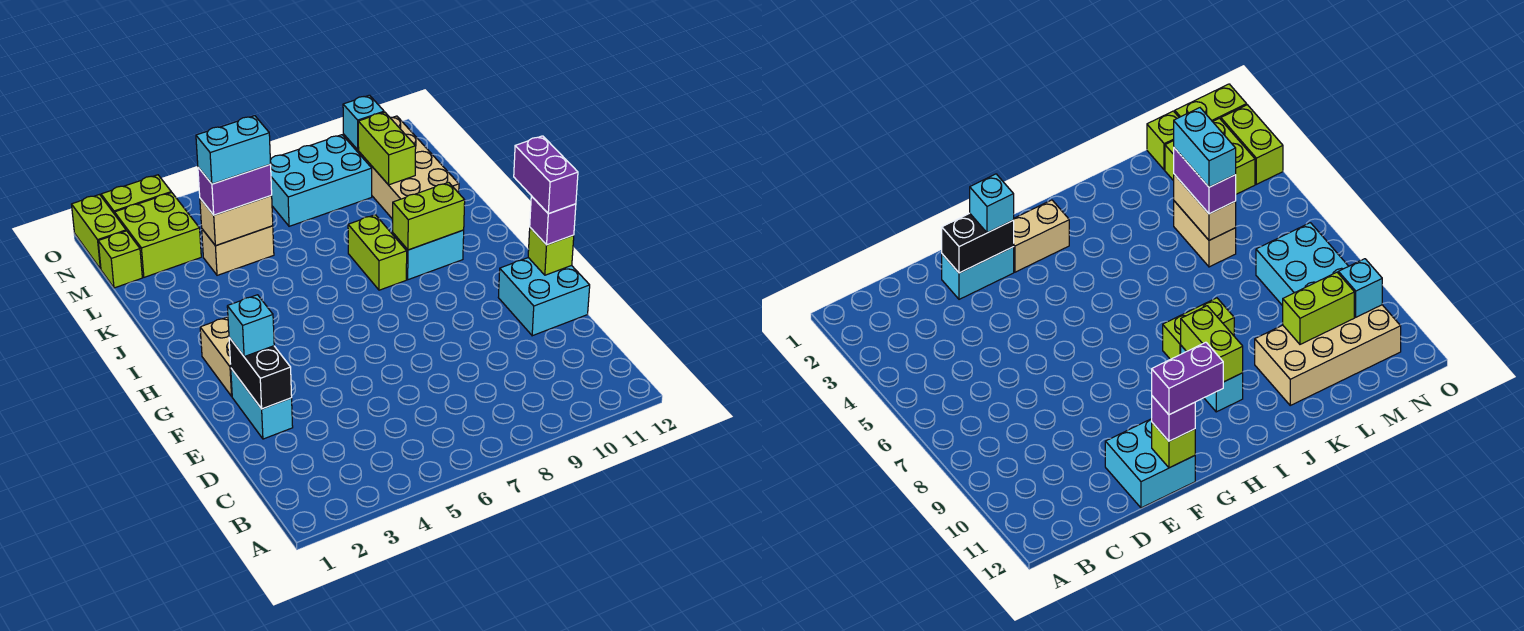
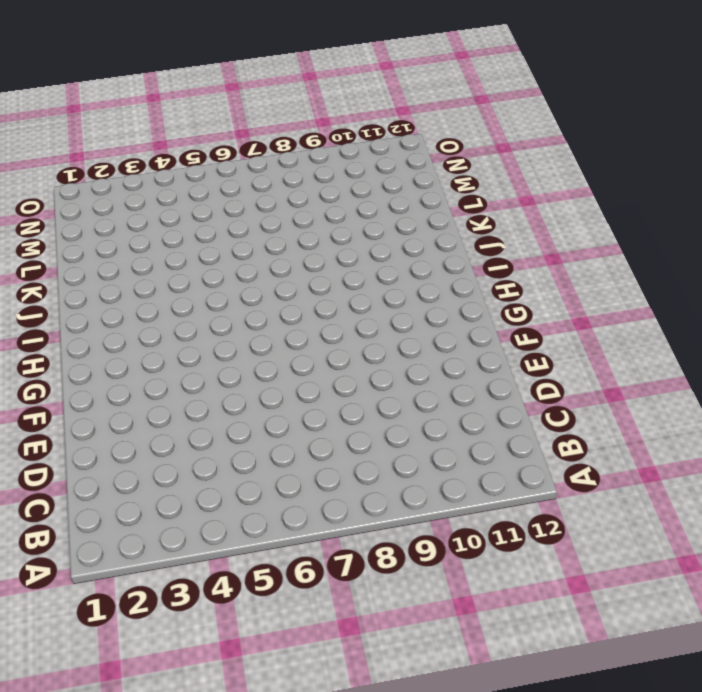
none -> cyan 1x2 brick [231,369,293,439]
none -> cyan 2x2 brick [498,258,590,336]
none -> tan 1x2 brick [200,317,232,396]

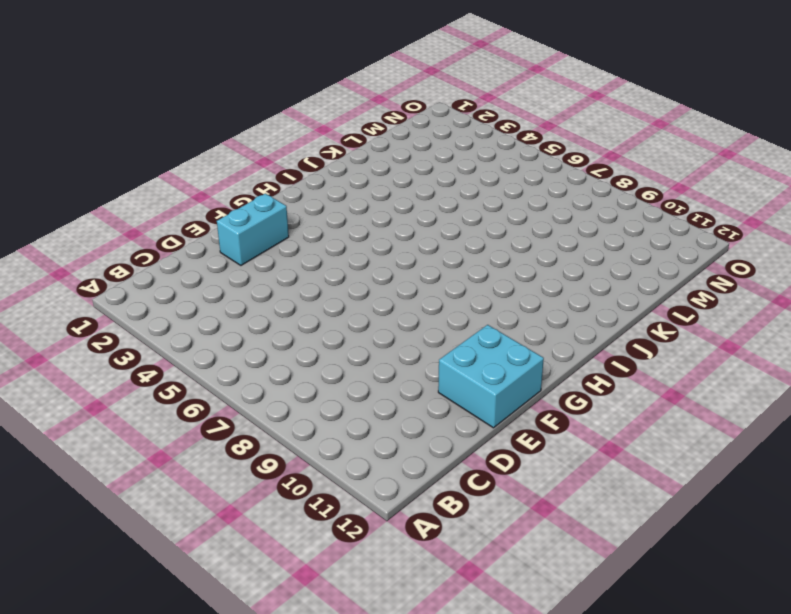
none -> tan 1x2 brick [200,317,232,396]
none -> lime 1x2 brick [348,215,407,290]
none -> cyan 1x2 brick [393,230,464,280]

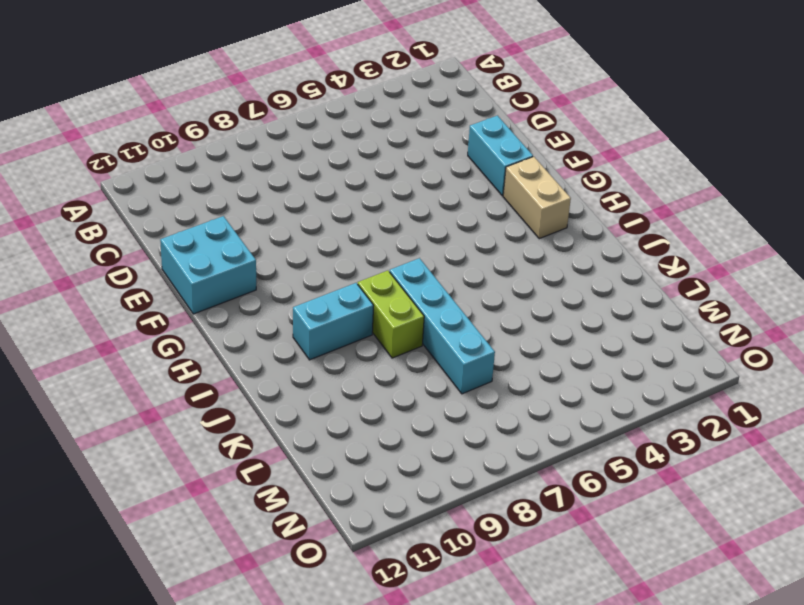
cyan 1x4 brick [390,258,495,394] -> none
none -> tan 2x4 brick [343,116,459,219]
none -> tan 1x2 brick [202,226,274,275]
none -> lime 1x1 brick [98,231,142,288]

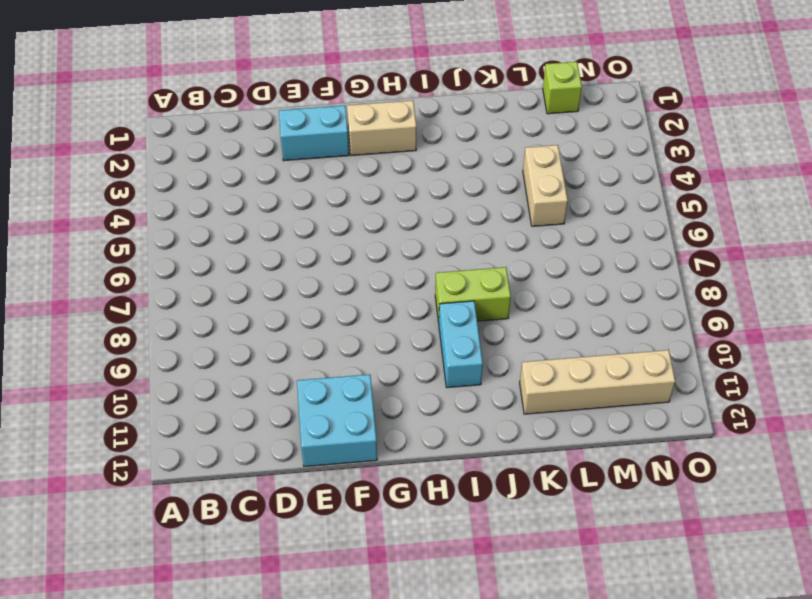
tan 1x4 brick [520,350,675,414] -> tan 2x4 brick [343,116,459,219]
none -> lime 2x2 brick [115,192,201,277]
none -> cyan 2x3 brick [270,135,372,226]
none -> lime 1x2 brick [72,195,126,269]

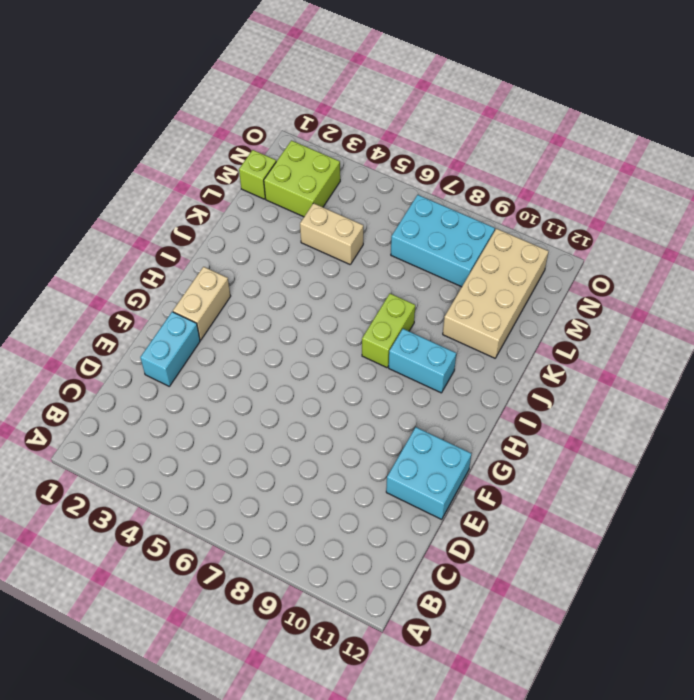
none -> lime 1x2 brick [72,195,126,269]
none -> lime 1x2 brick [101,175,171,214]
none -> black 1x2 brick [229,337,292,409]

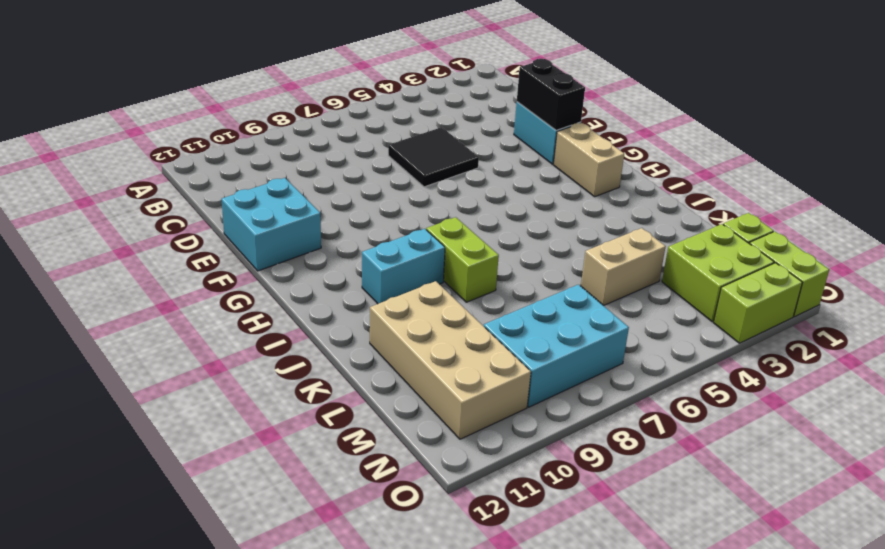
black 2x2 tile [388,127,479,187] -> none
none -> lime 1x1 brick [528,228,574,275]
none -> lime 1x2 brick [393,182,465,250]
none -> tan 1x2 brick [200,196,273,246]

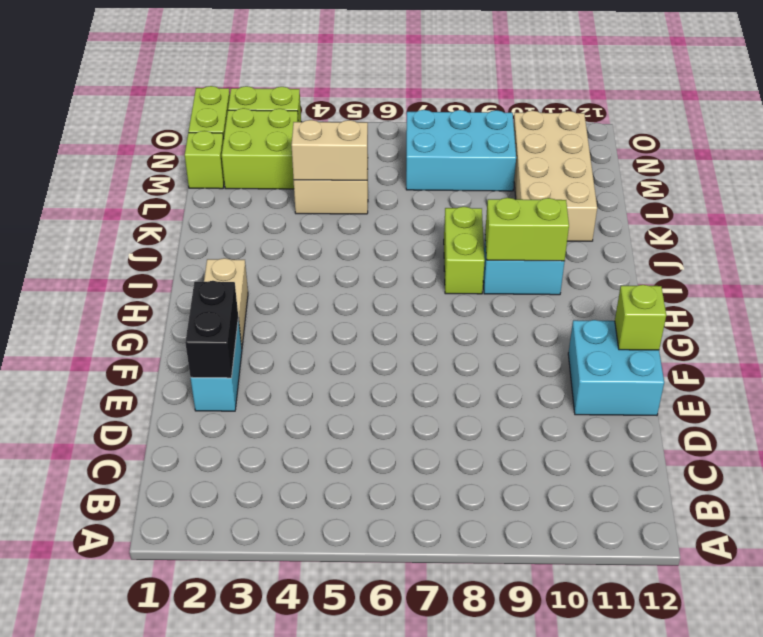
none -> lime 1x2 brick [358,112,416,185]
none -> cyan 1x1 brick [343,95,384,150]
none -> cyan 1x1 brick [227,295,274,357]

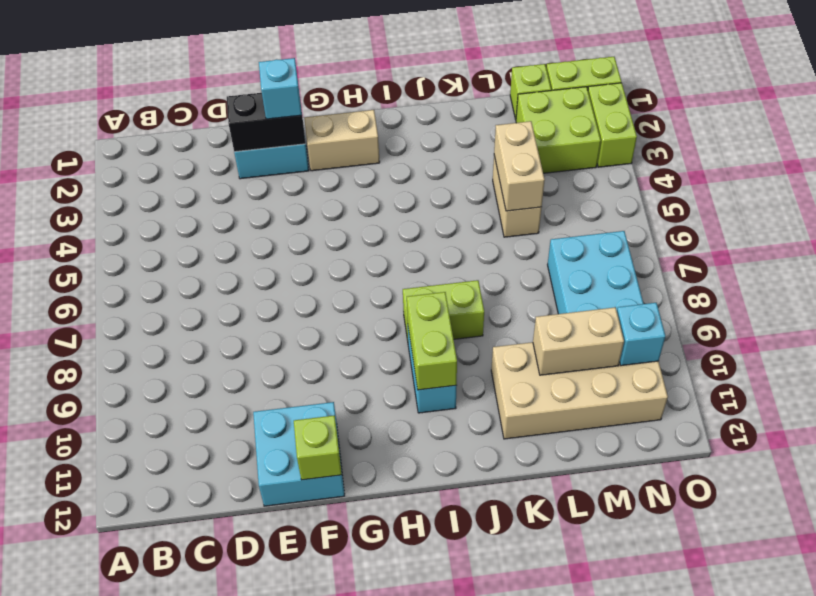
tan 1x2 brick [533,307,624,375] -> lime 1x2 brick [358,112,416,185]
none -> purple 1x1 brick [530,196,576,245]
none -> purple 1x2 brick [198,165,272,215]
none -> purple 1x2 brick [514,136,578,214]

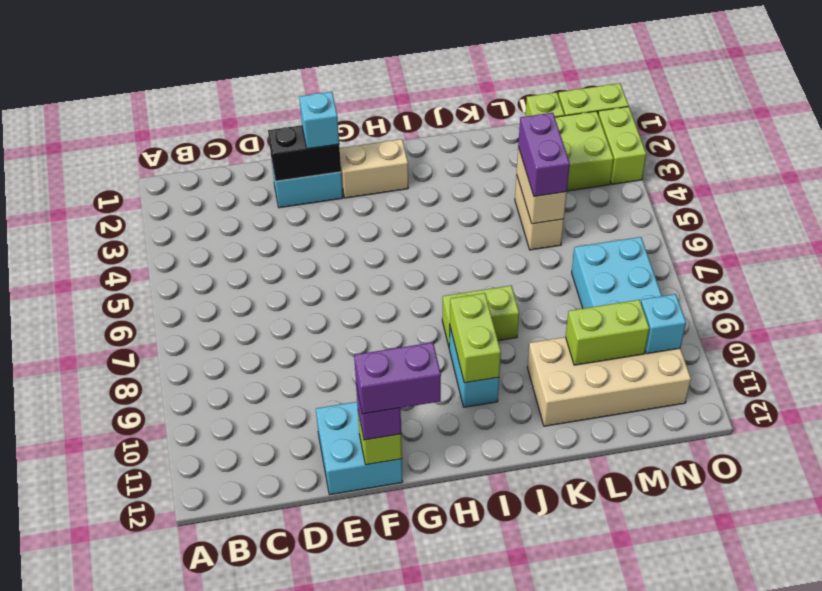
none -> cyan 1x2 brick [196,116,271,184]

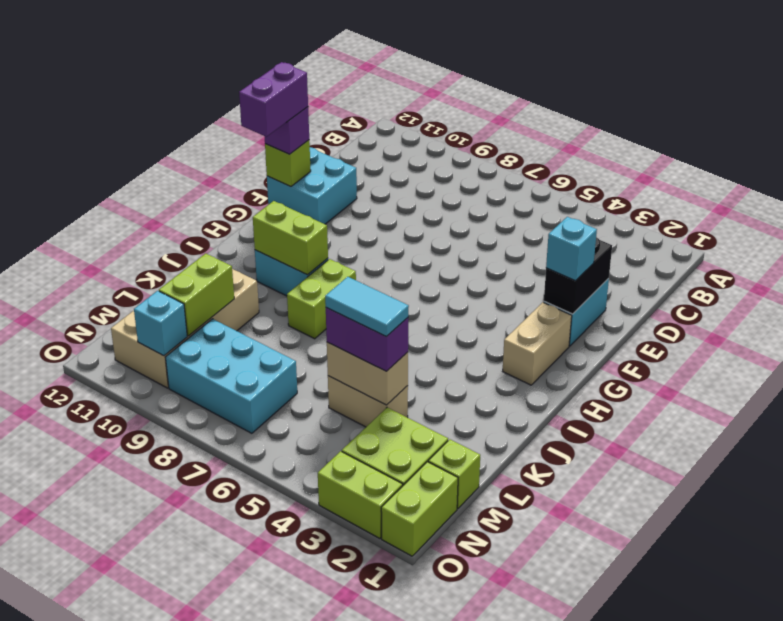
cyan 1x2 tile [325,277,409,337] -> cyan 1x2 brick [196,116,271,184]

